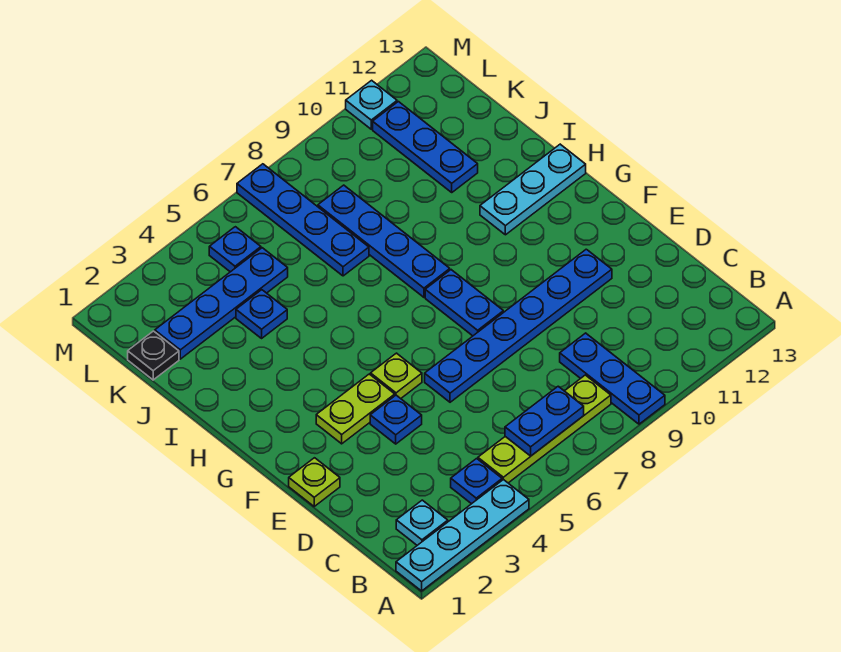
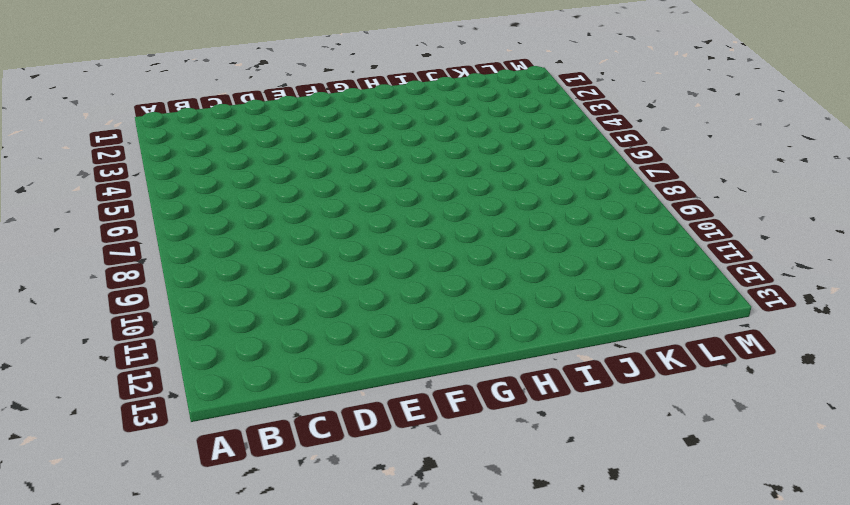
none -> cyan 1x4 plate [396,479,529,591]
none -> blue 1x3 plate [560,333,665,424]
none -> cyan 1x1 plate [396,500,448,545]

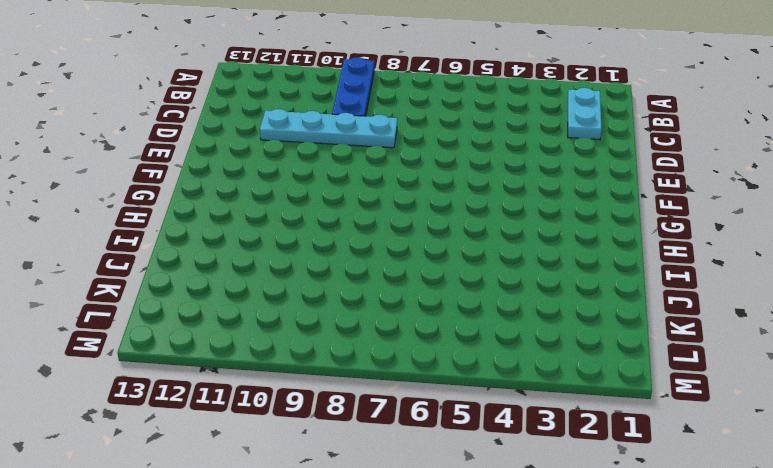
cyan 1x2 plate [568,88,601,139] -> cyan 1x1 plate [396,500,448,545]
cyan 1x4 plate [260,109,397,148] -> cyan 1x4 plate moved to [396,479,529,591]
none -> blue 1x1 plate [451,459,502,504]
none -> lime 1x4 plate [478,375,611,483]
none -> lime 1x1 plate [289,458,340,506]

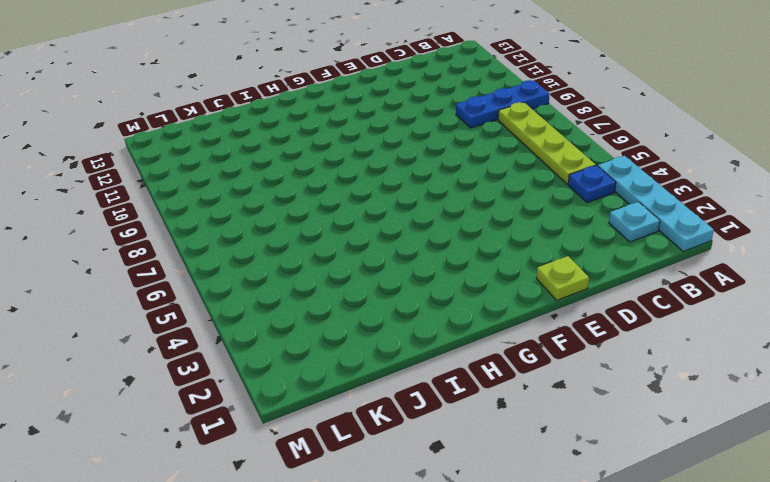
none -> blue 1x1 plate [370,395,422,444]
none -> blue 1x6 plate [425,249,612,402]
none -> lime 1x2 plate [316,374,395,444]

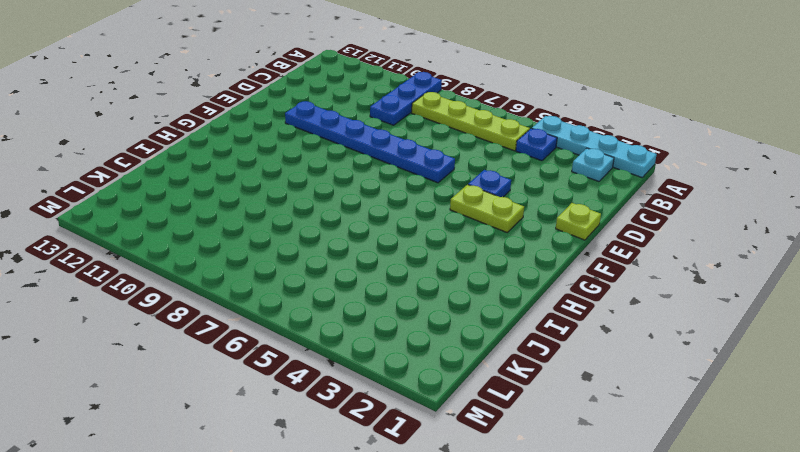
none -> lime 1x1 plate [371,353,422,398]
none -> blue 1x2 plate [425,270,503,336]
none -> blue 1x4 plate [318,185,450,297]

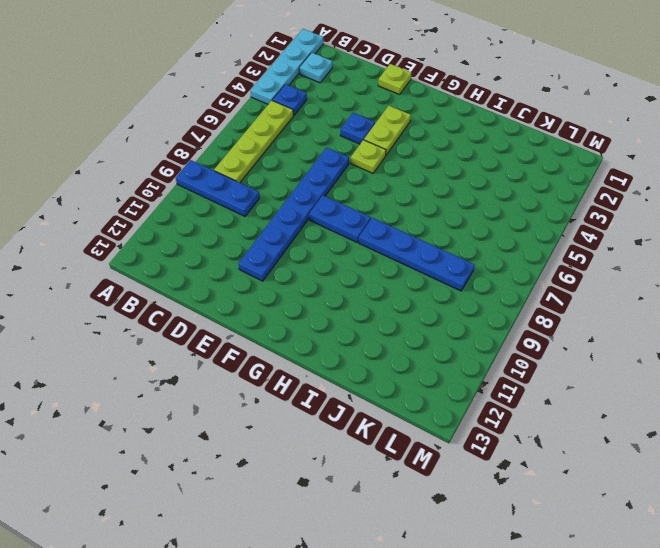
none -> cyan 1x3 plate [480,144,586,235]
none -> blue 1x1 plate [236,290,287,338]
none -> blue 1x4 plate [237,164,369,276]

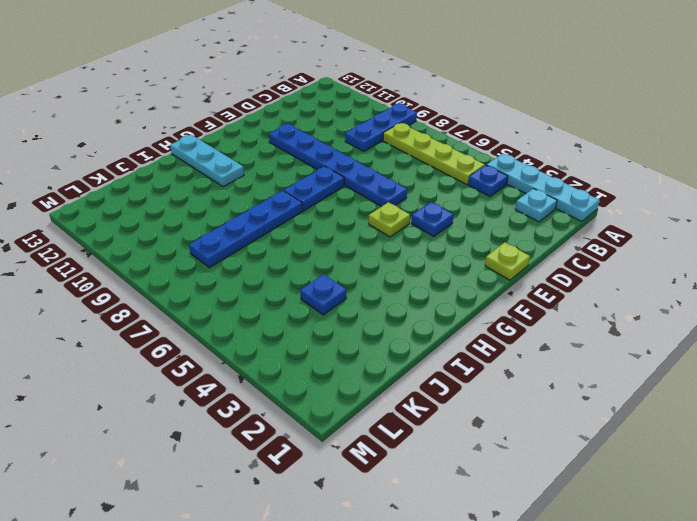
none -> lime 1x2 plate [316,374,395,444]
none -> blue 1x4 plate [237,164,369,276]
none -> blue 1x3 plate [373,102,478,192]

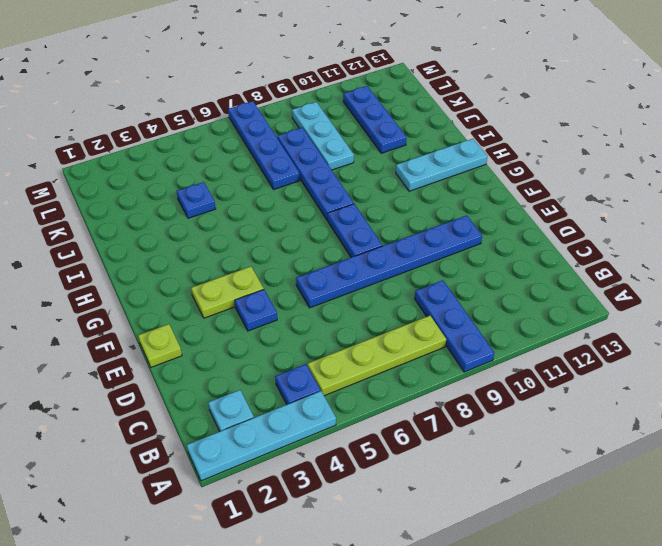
cyan 1x3 plate [292,102,354,170] -> none
none -> lime 1x1 plate [371,353,422,398]
none -> black 1x1 plate [128,331,179,380]
none -> blue 1x4 plate [155,248,288,359]

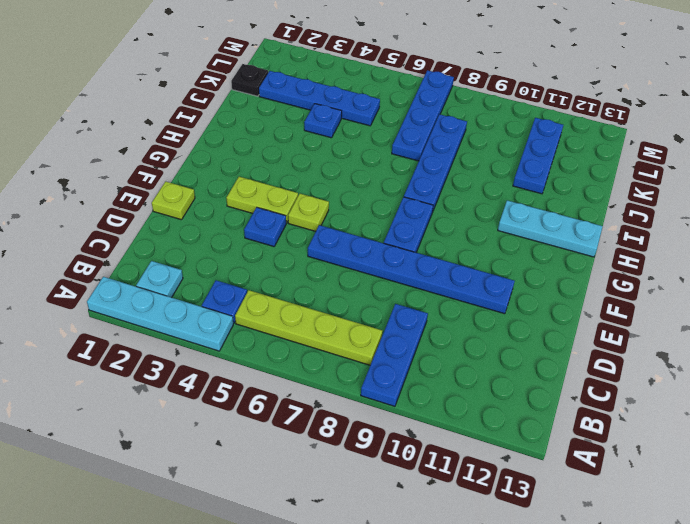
none -> blue 1x1 plate [209,227,261,272]
none -> cyan 1x1 plate [346,80,397,129]
none -> blue 1x2 plate [505,386,584,456]

